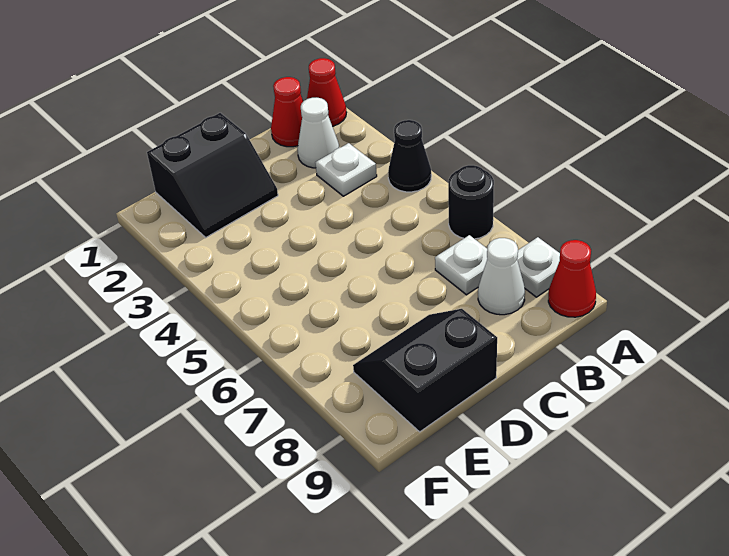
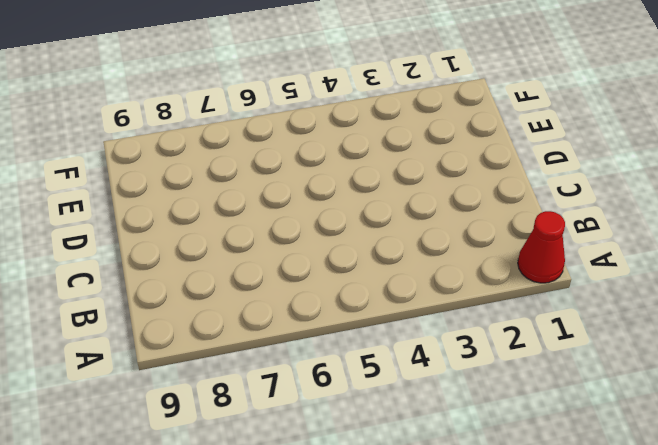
none -> black 1x1 cone [388,120,431,192]
none -> black 1x1 round brick [448,165,494,239]
none -> white 1x1 plate [517,237,560,297]

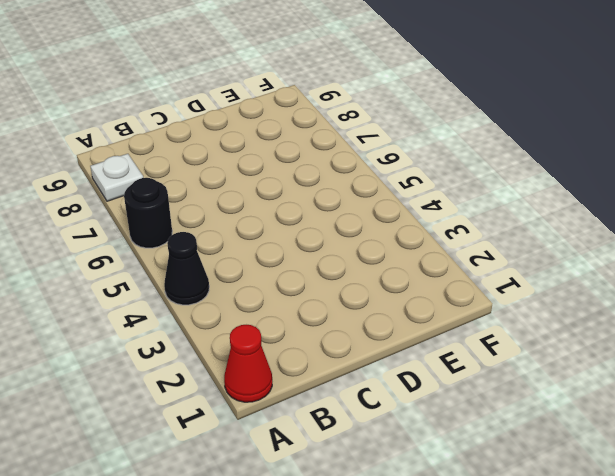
none -> red 1x1 cone [548,240,596,317]
none -> red 1x1 cone [271,77,303,147]
none -> white 1x1 cone [297,98,339,168]

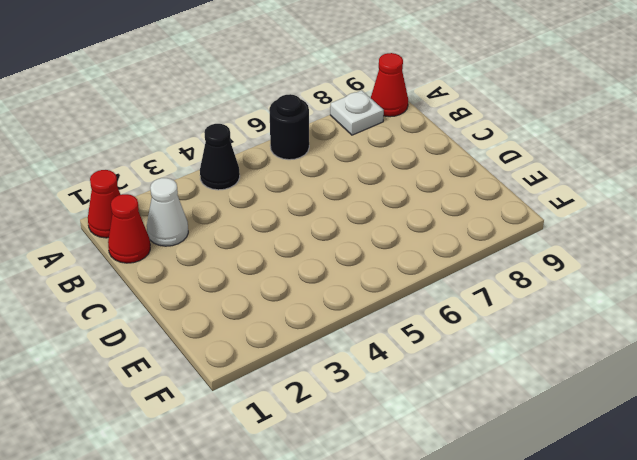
none -> white 1x1 plate [315,143,377,196]
none -> white 1x1 plate [435,235,487,295]
none -> white 1x1 cone [478,238,525,315]

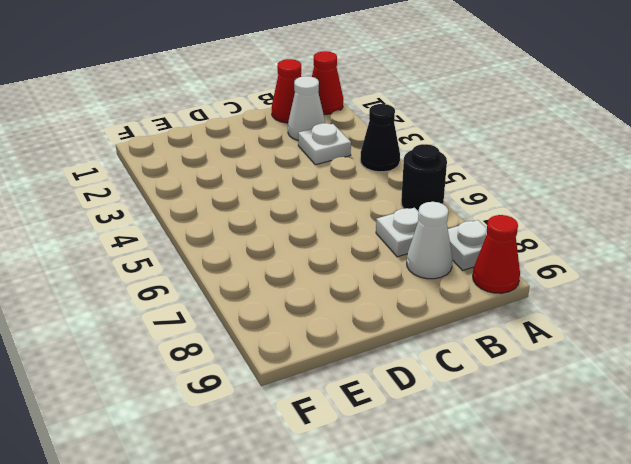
none -> black 2x2 slope [147,113,278,237]
none -> black 2x2 slope [353,309,497,432]

